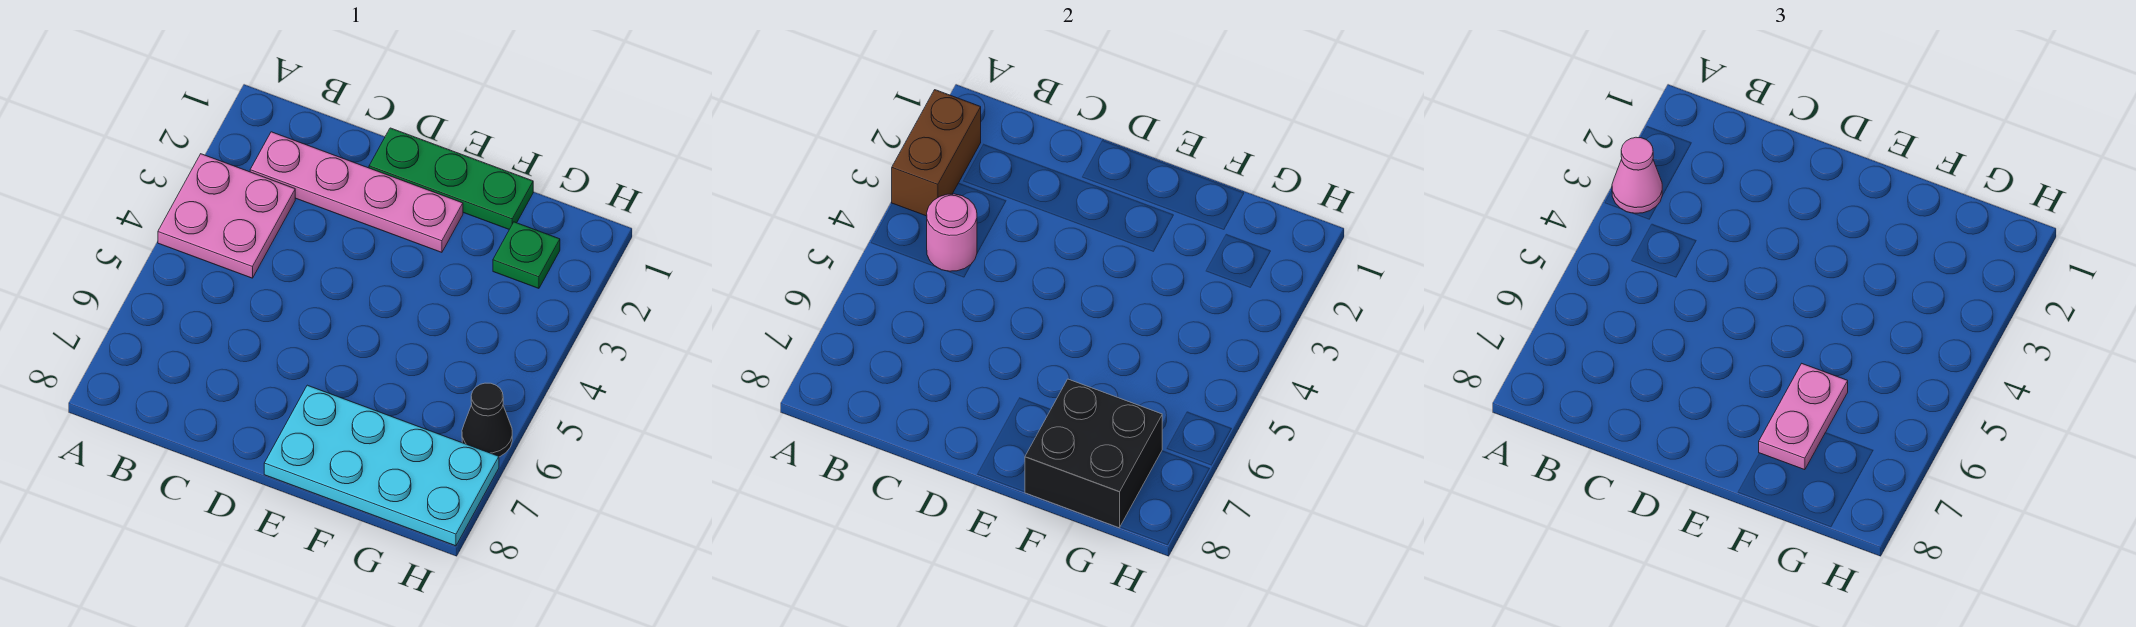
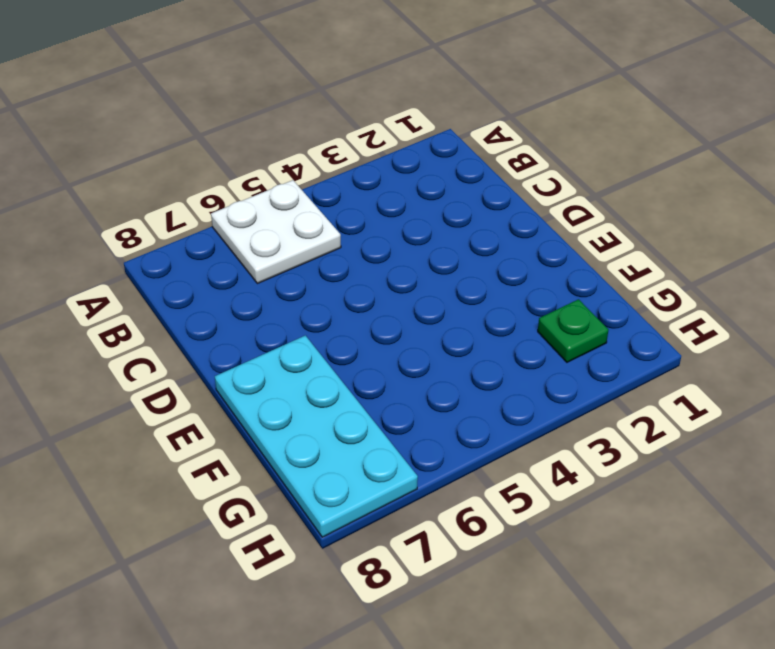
white 2x2 plate [211,180,341,284] -> none
none -> pink 2x2 plate [158,154,295,278]
none -> pink 1x4 plate [250,132,463,252]

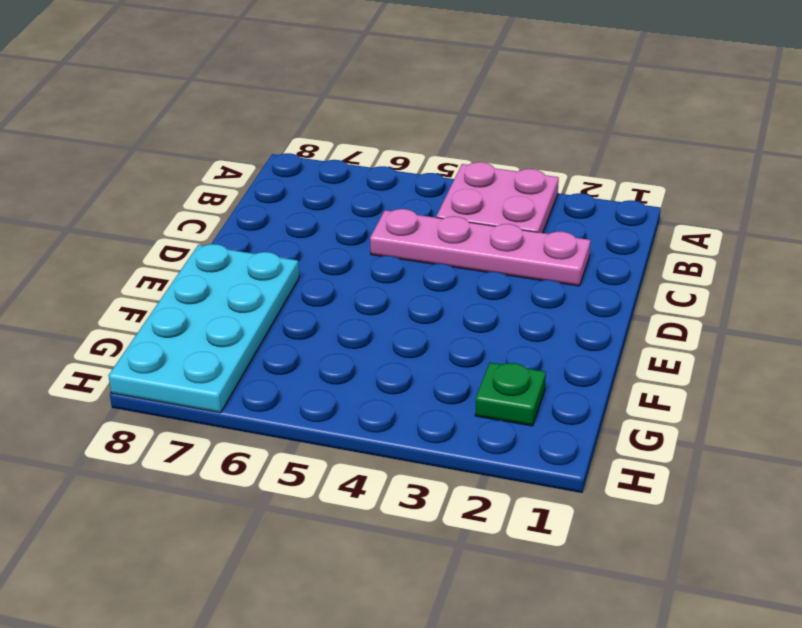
pink 1x4 plate [370,209,590,286] -> pink 1x4 plate turned to [250,132,463,252]
none -> green 1x3 plate [369,128,533,229]
none -> black 1x1 cone [462,383,512,457]

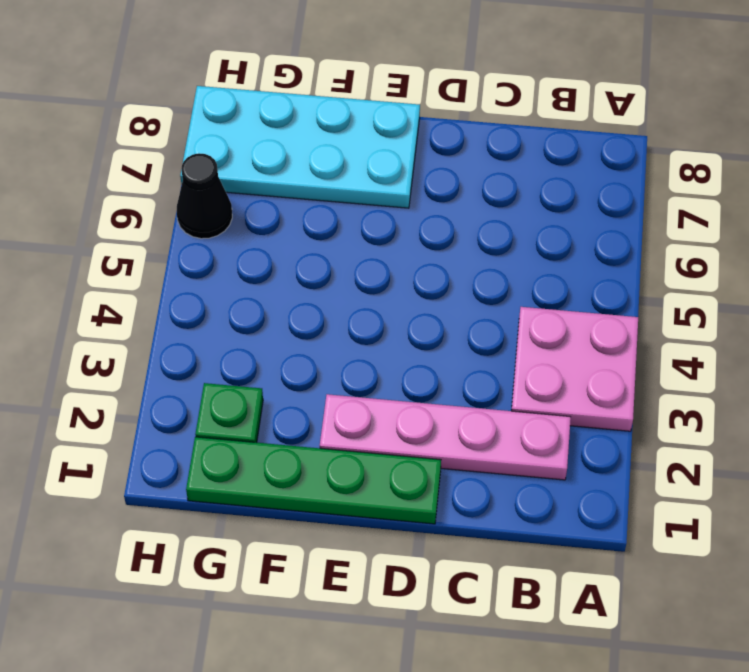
green 1x4 plate [186,437,441,524] -> green 1x3 plate [369,128,533,229]
none -> brown 1x2 brick [892,90,981,216]
none -> pink 1x1 round brick [927,194,977,271]

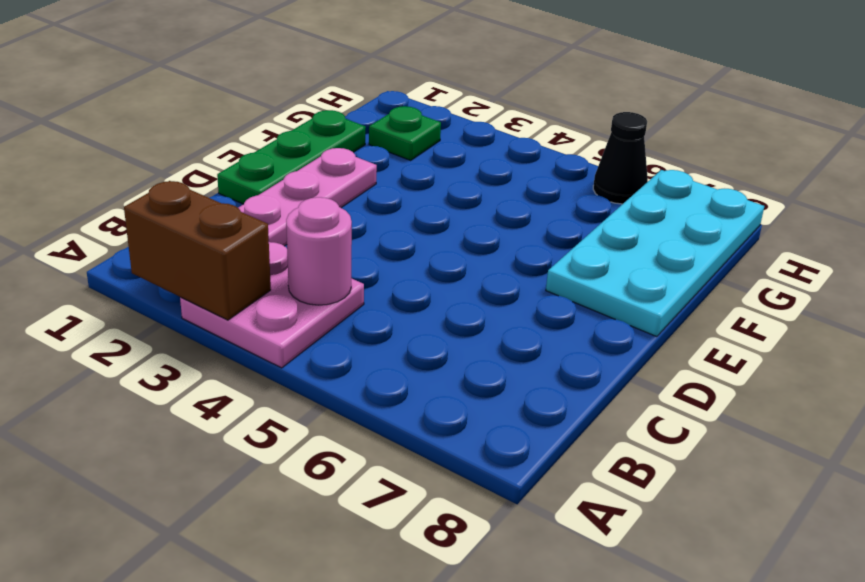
none -> black 2x2 brick [1025,379,1162,528]
none -> pink 1x1 cone [1612,137,1663,213]

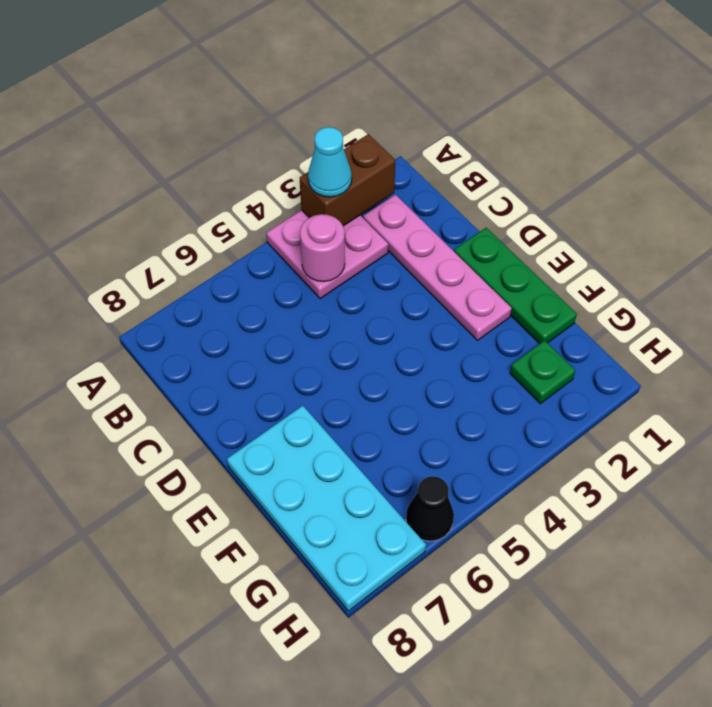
cyan 1x1 cone [308,127,352,197] -> pink 1x1 cone [1612,137,1663,213]
none -> black 2x2 brick [1025,379,1162,528]
none -> pink 1x2 plate [1759,364,1848,470]

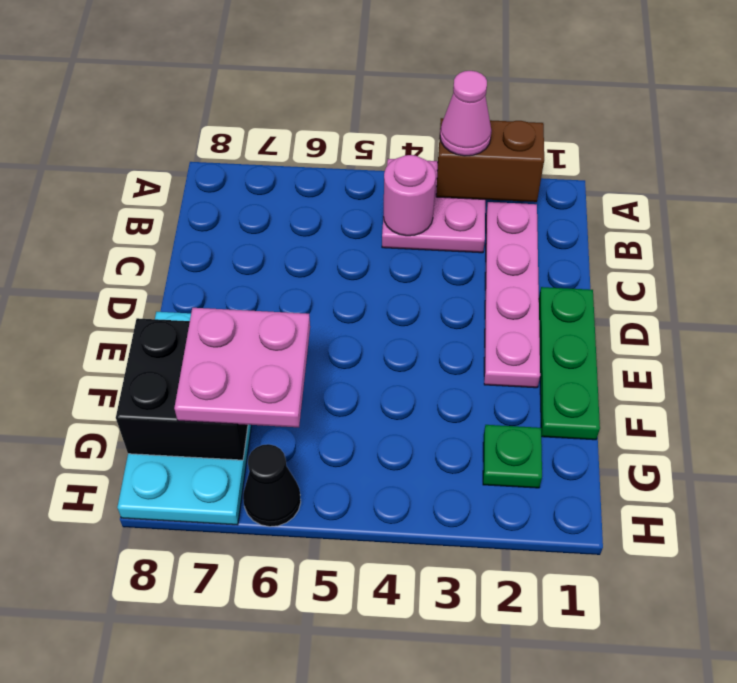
pink 2x2 plate [174,308,310,427] -> pink 1x2 plate [1759,364,1848,470]

